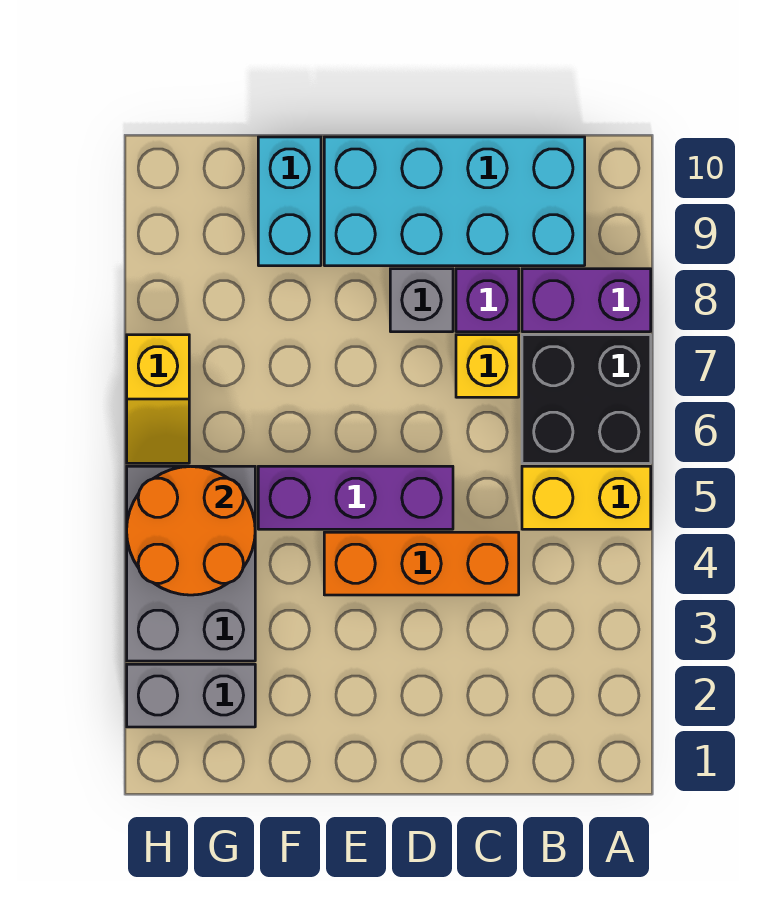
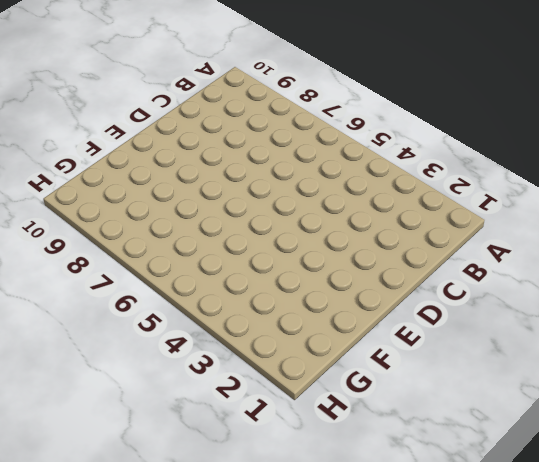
none -> yellow 1x2 brick [522,466,651,529]
none -> black 2x2 brick [522,335,651,463]
none -> purple 1x2 brick [522,269,651,332]

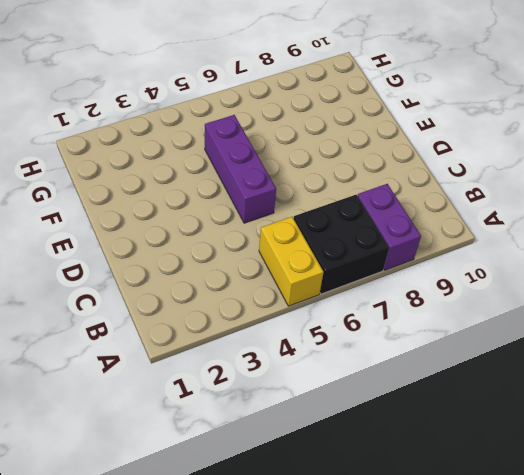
none -> cyan 2x4 brick [324,137,585,266]
none -> orange 1x3 brick [324,532,519,595]
none -> yellow 1x1 brick [456,335,519,397]

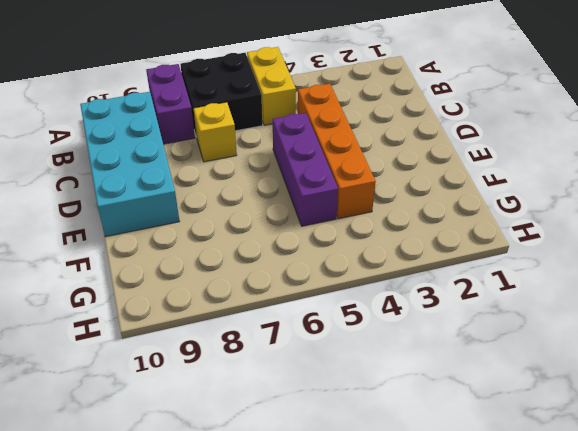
orange 1x4 brick [298,84,376,219] -> orange 1x3 brick [324,532,519,595]
none -> purple 1x1 brick [456,269,519,332]
none -> grey 1x1 brick [390,269,453,332]
none -> cyan 1x2 brick [258,137,321,266]

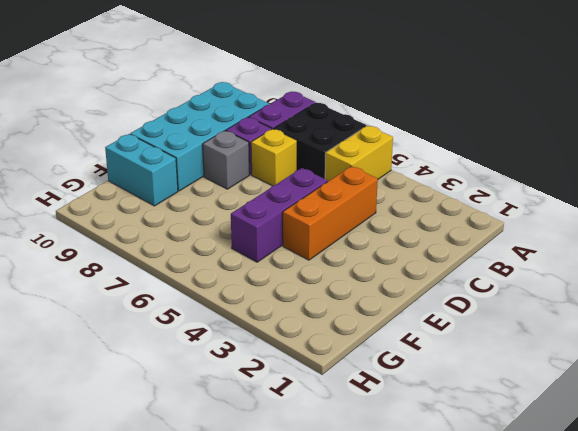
none -> grey 1x2 brick [127,664,255,727]
none -> grey 2x3 brick [127,466,255,661]
none -> yellow 1x2 slope [127,335,189,463]

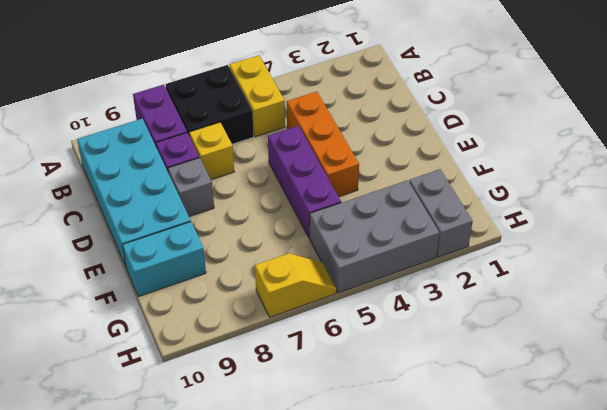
none -> orange 2x2 round brick [127,466,255,595]

